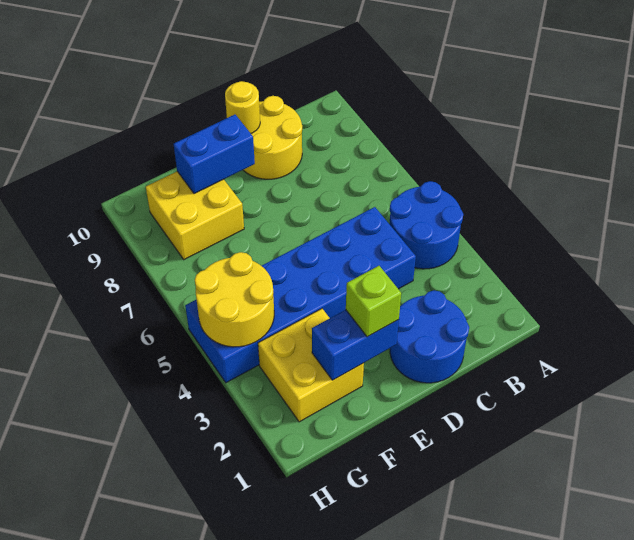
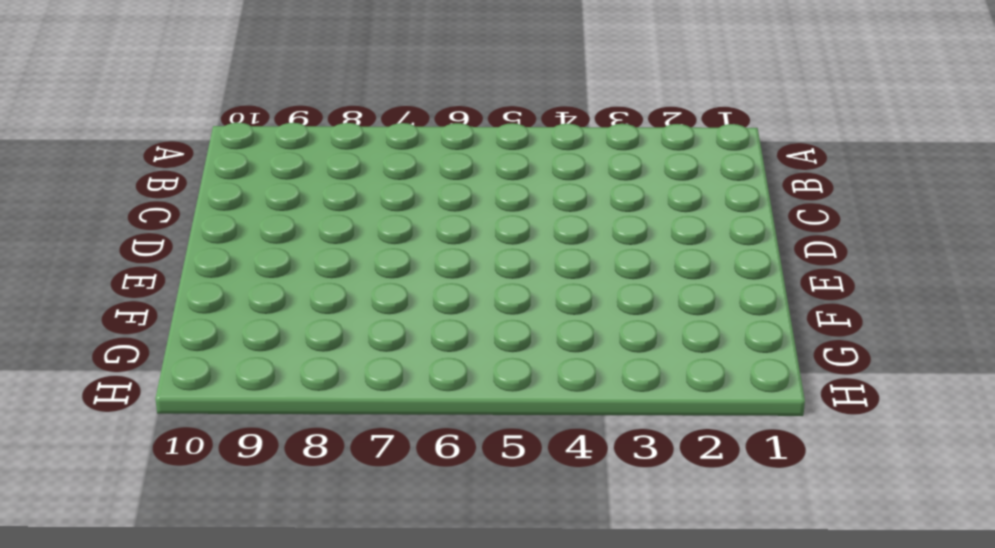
none -> blue 2x2 round brick [390,181,463,269]
none -> blue 2x2 round brick [390,290,469,383]

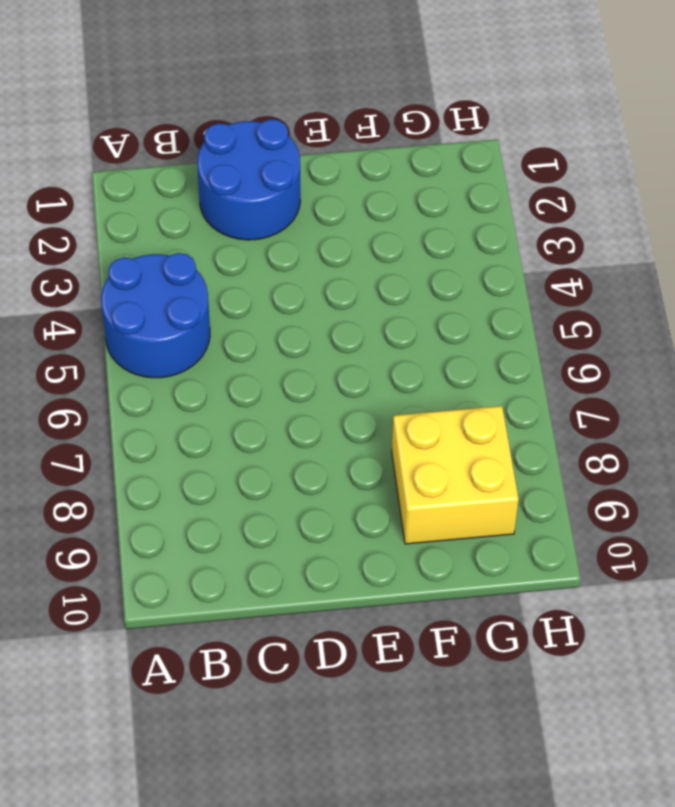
none -> blue 2x6 brick [185,207,416,383]
none -> yellow 2x2 round brick [243,96,302,179]

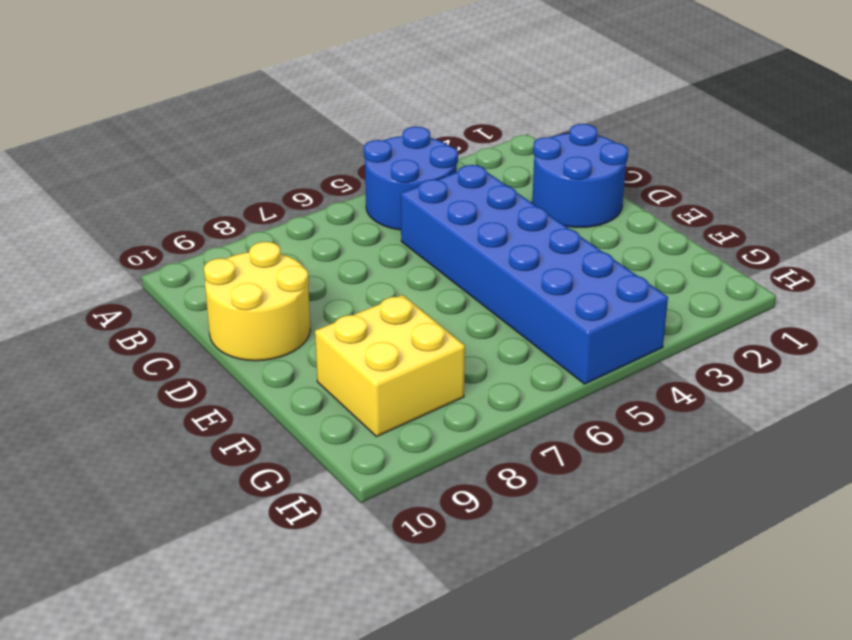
none -> yellow 2x2 brick [258,309,364,422]
none -> yellow 1x1 round brick [225,81,260,133]

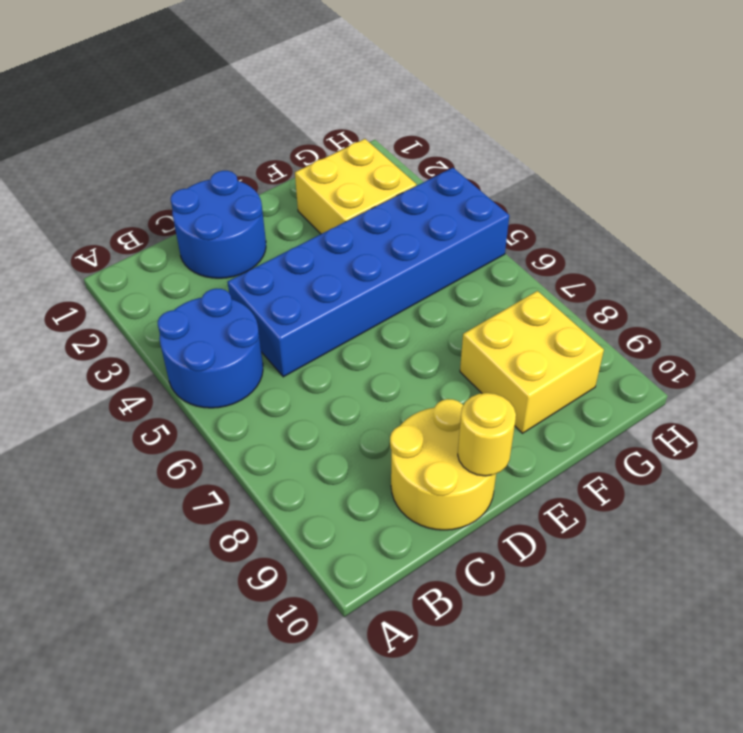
none -> blue 1x2 brick [312,310,399,380]
none -> blue 1x2 brick [173,115,255,194]

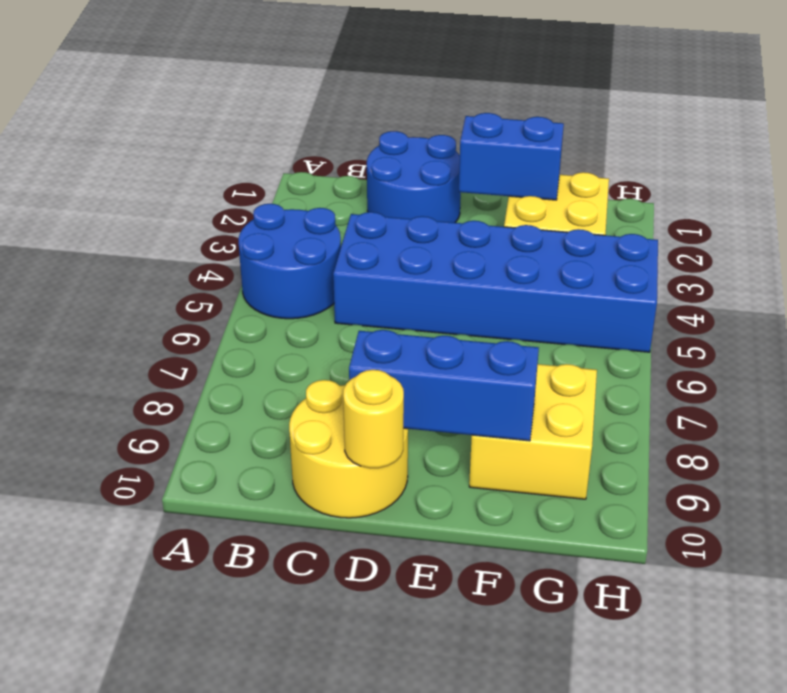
blue 1x3 brick [349,330,539,441] -> blue 1x2 brick [173,115,255,194]
none -> yellow 2x2 round brick [195,252,274,347]
none -> lime 1x1 brick [346,266,401,337]

